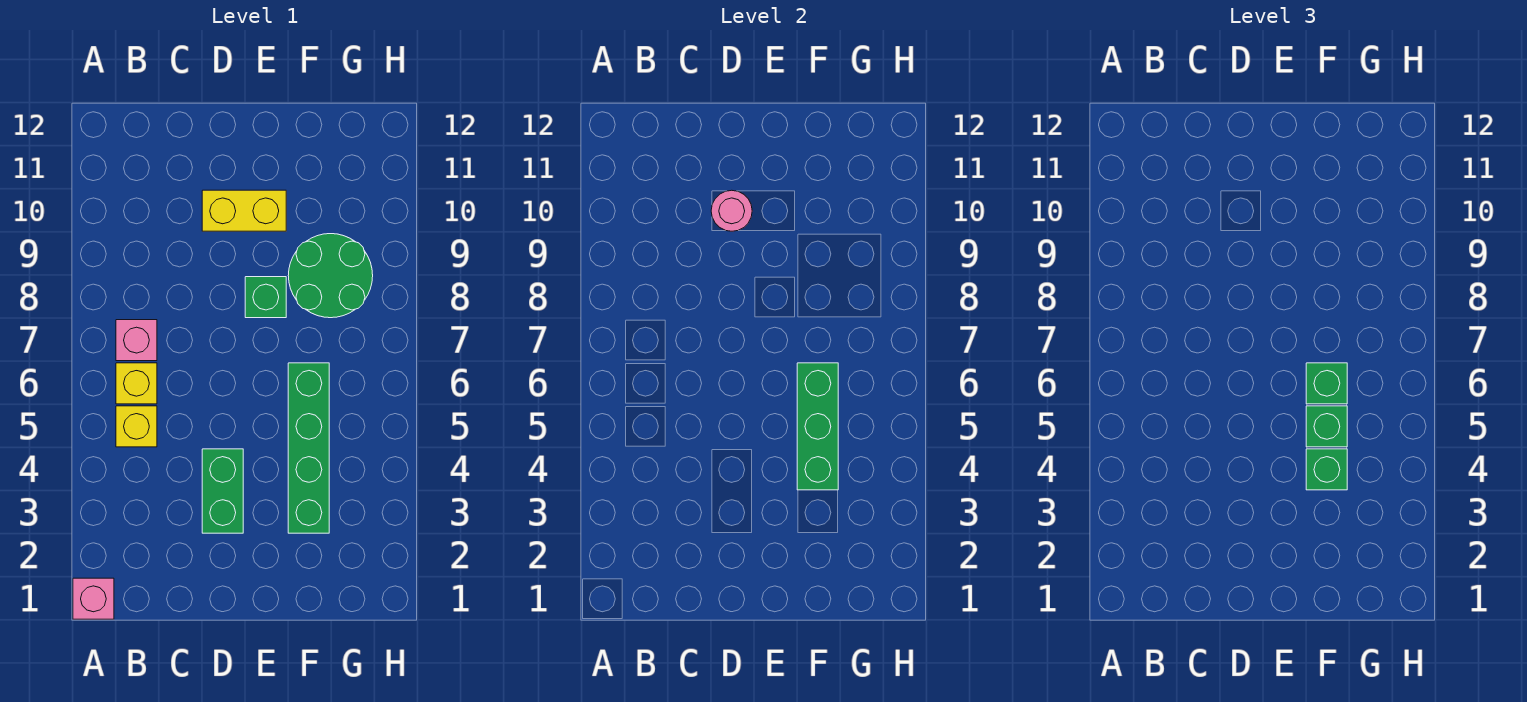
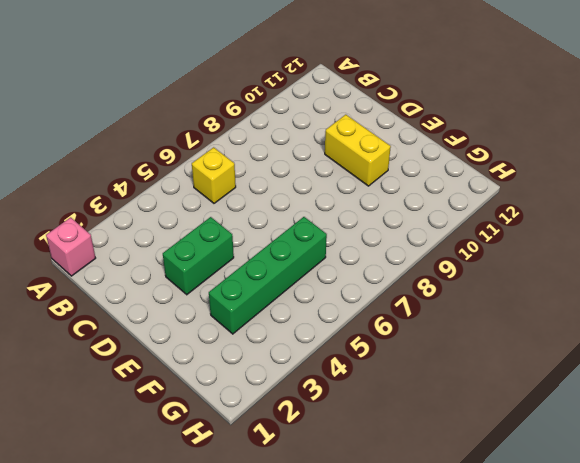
none -> yellow 1x1 brick [116,406,157,447]
none -> pink 1x1 brick [116,320,157,361]
none -> green 1x1 brick [245,277,286,318]

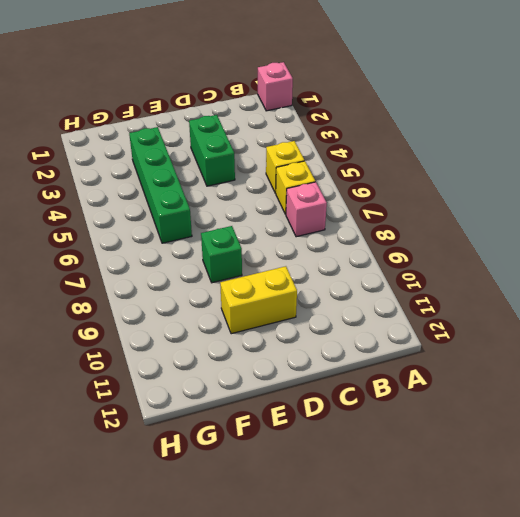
none -> green 2x2 round brick [288,234,373,318]
none -> pink 1x1 round brick [711,190,752,231]
none -> green 1x3 brick [797,363,838,490]

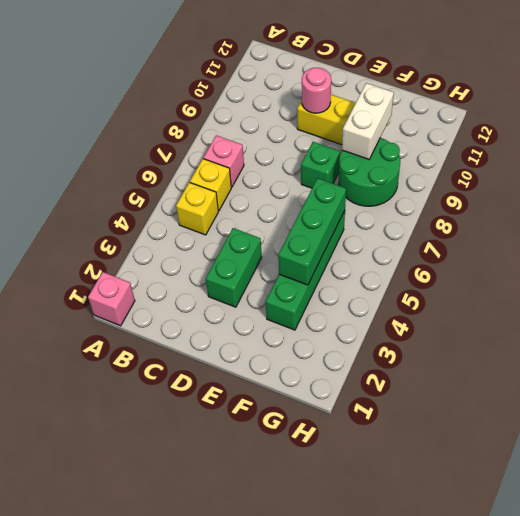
white 1x2 brick [342,83,394,159] -> none
none -> green 1x1 brick [1306,449,1347,490]
none -> green 1x1 brick [1306,406,1347,447]
none -> green 1x1 brick [1306,363,1347,404]

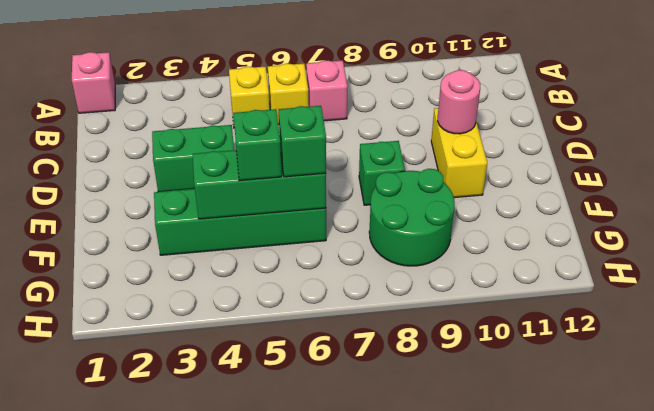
none -> green 1x1 brick [1306,449,1347,490]

